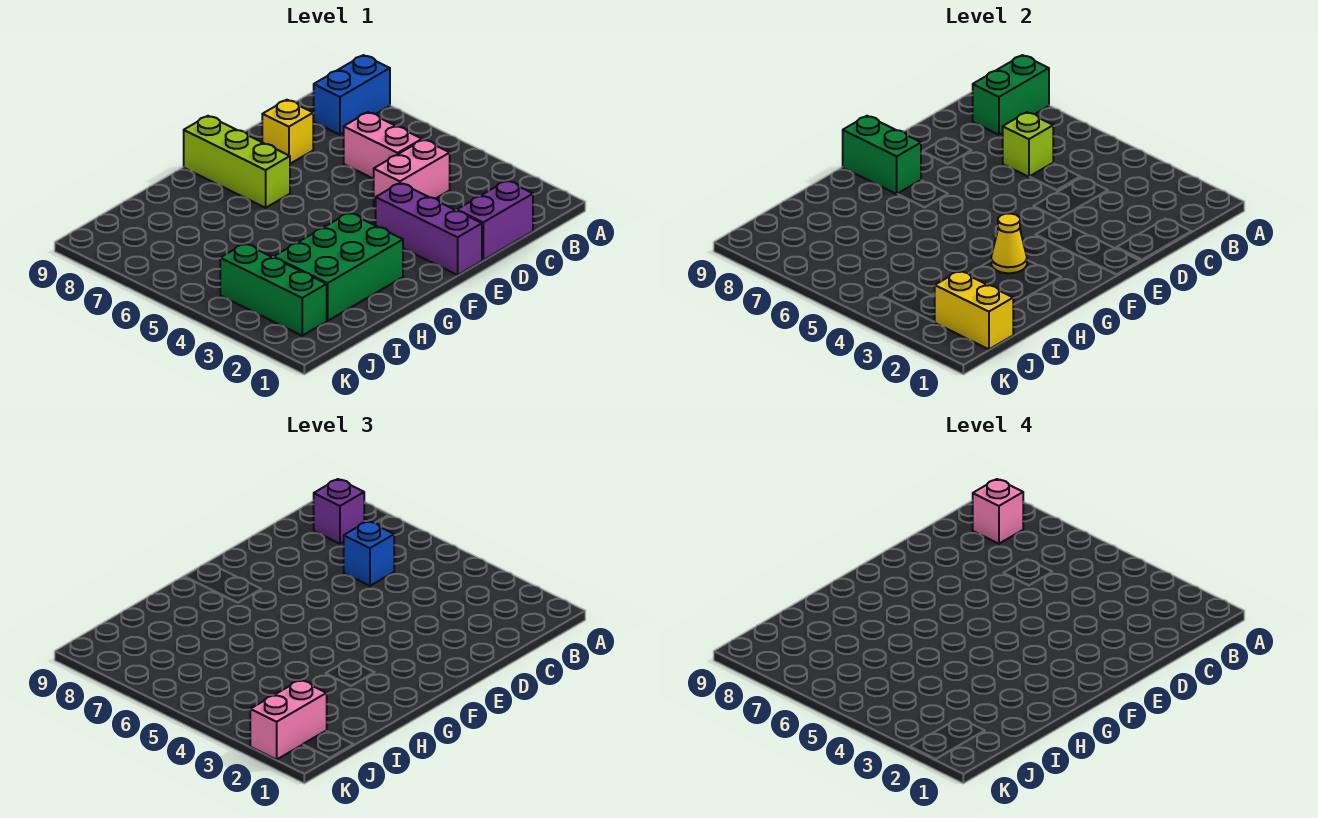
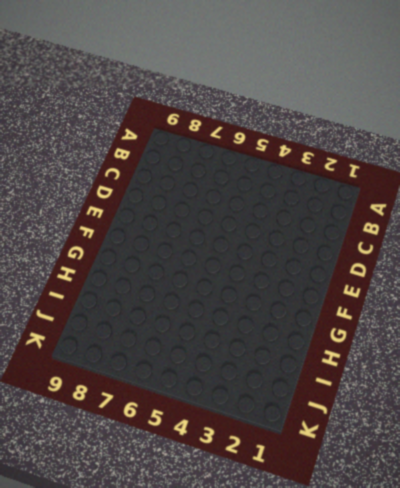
none -> blue 1x2 brick [313,55,390,135]
none -> purple 1x2 brick [457,181,533,260]
none -> pink 1x2 brick [374,140,450,207]

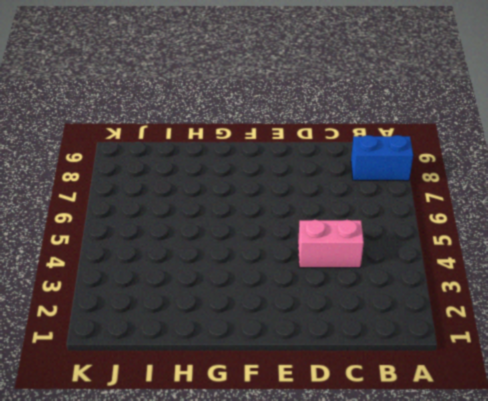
none -> purple 1x2 brick [457,181,533,260]
none -> pink 1x2 brick [344,112,422,179]
none -> yellow 1x1 brick [262,100,313,164]

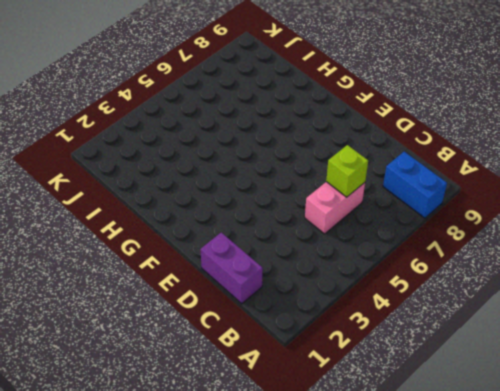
none -> pink 1x2 brick [374,140,450,207]
none -> yellow 1x1 brick [262,100,313,164]
none -> purple 1x3 brick [376,183,482,275]

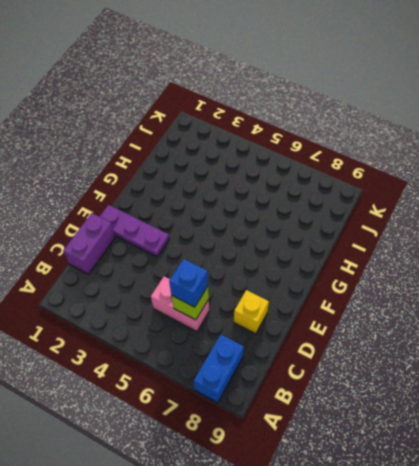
purple 1x3 plate [100,205,169,257] -> purple 1x3 brick [376,183,482,275]
none -> pink 1x2 brick [374,140,450,207]
none -> lime 1x3 brick [184,116,290,208]
none -> green 2x3 brick [274,213,403,321]

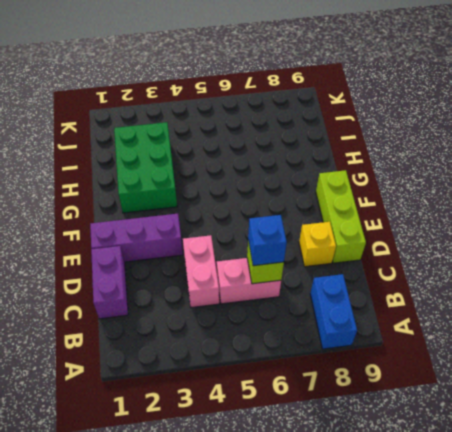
lime 1x3 brick [316,170,366,263] -> lime 1x3 brick turned to [184,116,290,208]
none -> green 1x3 brick [220,244,327,336]
none -> green 1x2 brick [973,55,1049,135]
none -> green 1x2 brick [843,116,921,194]

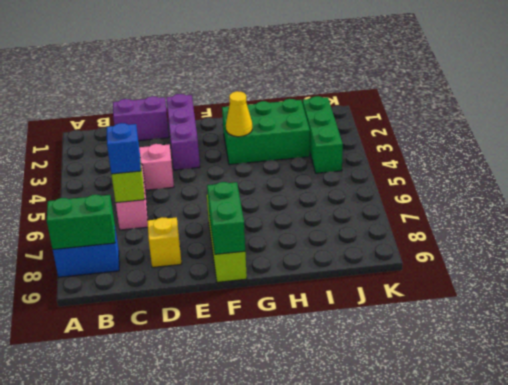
none -> yellow 1x2 brick [935,271,1013,349]
none -> purple 1x1 brick [314,479,364,544]
none -> pink 1x2 brick [250,680,327,760]

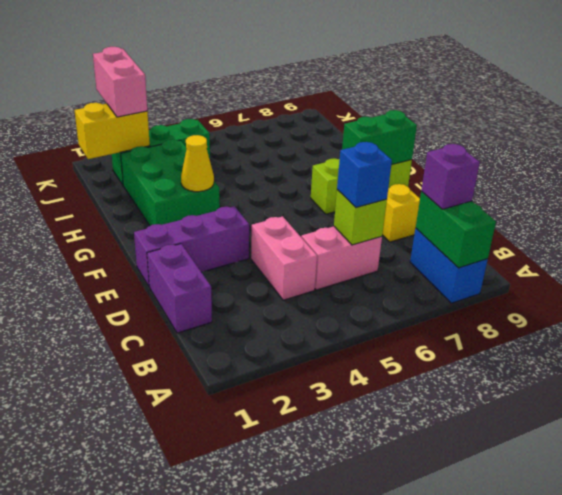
none -> pink 1x1 brick [973,479,1023,544]

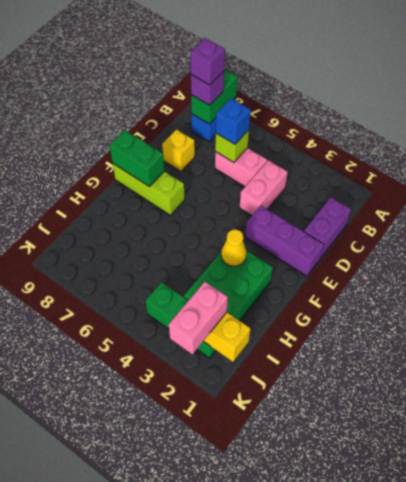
purple 1x1 brick [190,38,225,85] -> pink 1x1 brick [973,479,1023,544]

